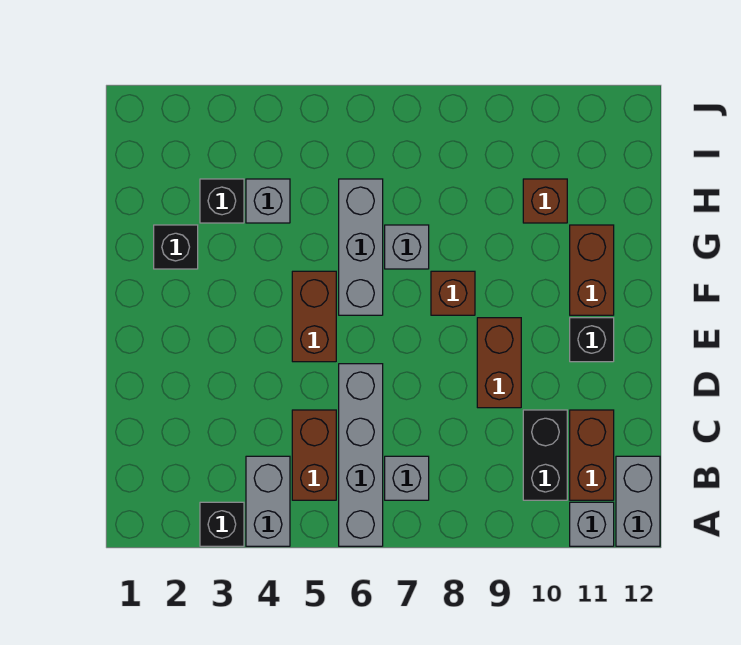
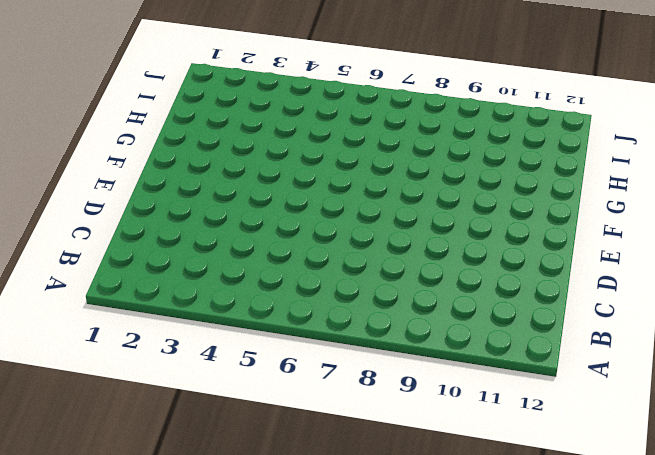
none -> black 1x1 brick [200,502,244,546]
none -> grey 1x2 brick [246,456,290,546]
none -> grey 1x4 brick [339,364,383,546]

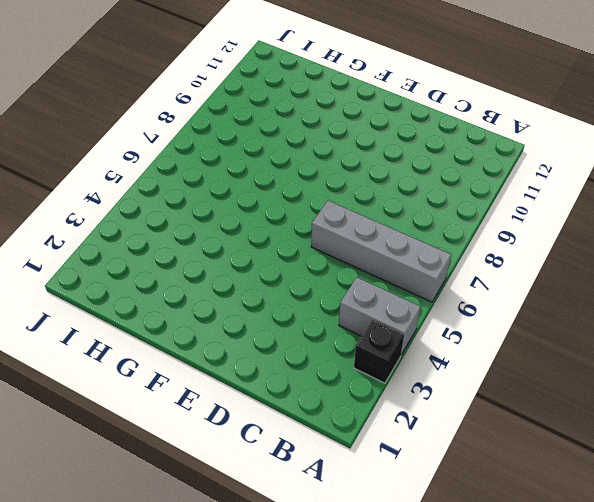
none -> grey 1x1 brick [570,502,614,546]
none -> grey 1x2 brick [616,456,660,546]
none -> brown 1x2 brick [292,410,336,500]

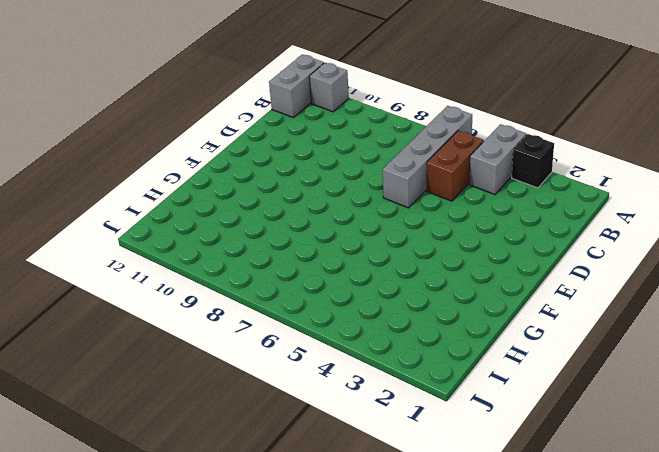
none -> grey 1x1 brick [385,456,429,500]
none -> black 1x2 brick [523,410,567,500]
none -> brown 1x2 brick [570,410,614,500]

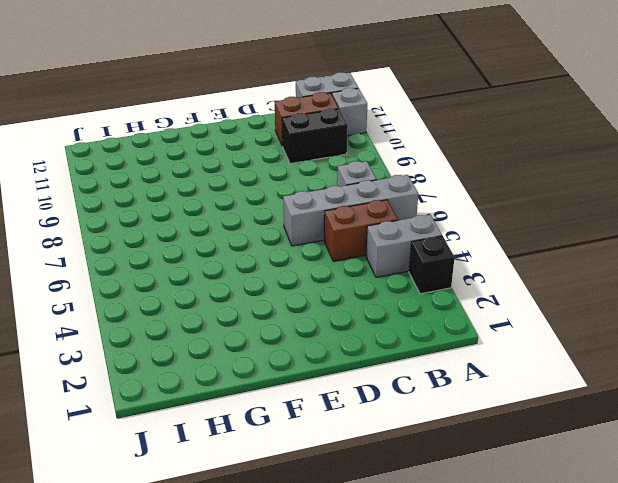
none -> brown 1x2 brick [477,318,521,408]
none -> brown 1x2 brick [292,271,336,362]
none -> black 1x1 brick [570,318,614,362]

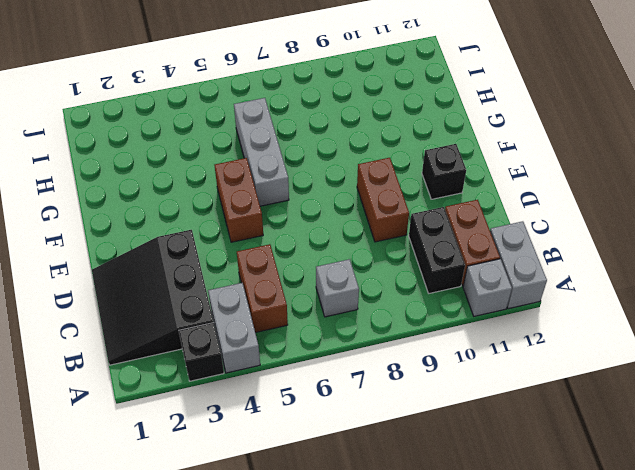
black 3x3 slope [92,230,214,365] -> none
none -> grey 1x4 brick [339,364,383,546]
none -> brown 1x1 brick [431,271,475,315]
none -> brown 1x2 brick [570,225,614,315]

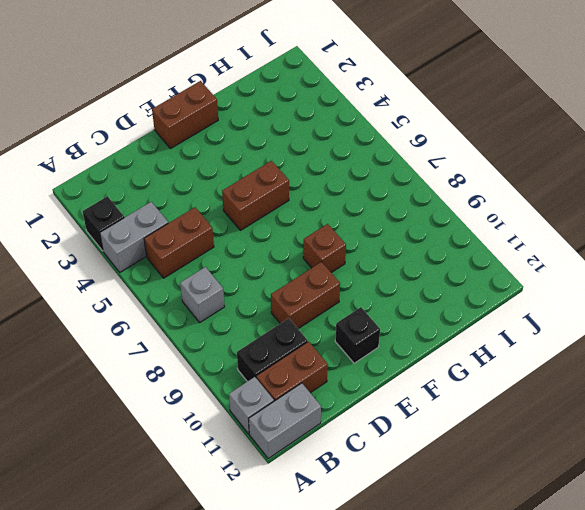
brown 1x2 brick [152,81,218,149] -> brown 1x2 brick moved to [570,225,614,315]
none -> grey 1x4 brick [339,364,383,546]
none -> grey 1x3 brick [339,179,383,315]
none -> black 1x1 brick [154,225,198,269]

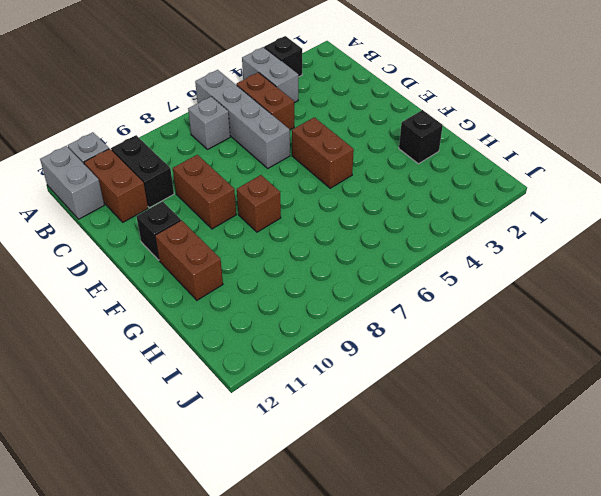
none -> grey 1x3 brick [339,179,383,315]
none -> grey 1x1 brick [385,225,429,269]
none -> black 1x1 brick [200,179,244,223]

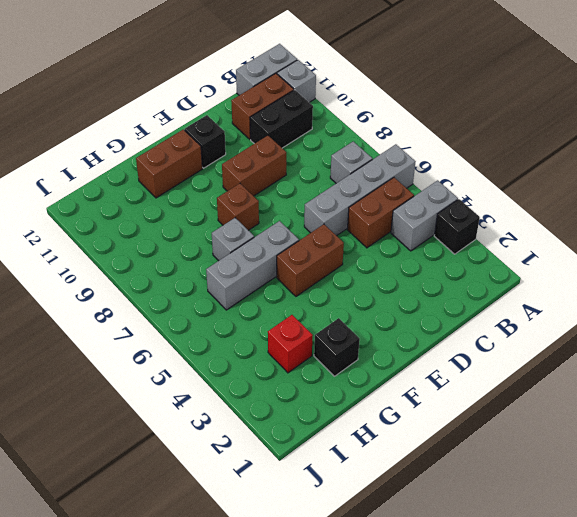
red 1x1 brick [268,315,313,373] -> black 1x1 brick [200,179,244,223]
none -> grey 1x1 brick [246,179,290,223]
none -> brown 1x1 brick [523,179,567,223]

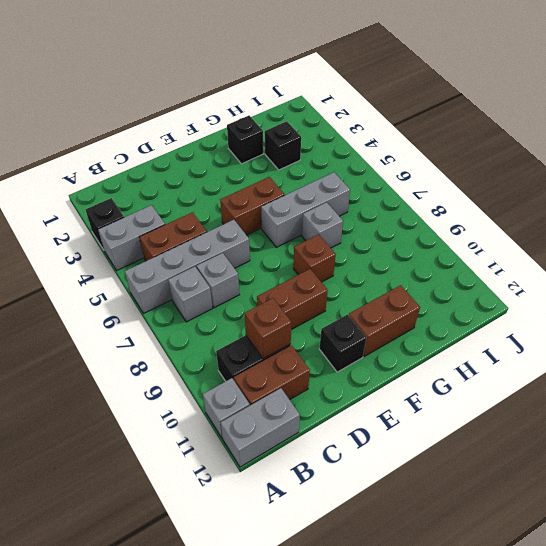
grey 1x1 brick [197,253,239,308] -> grey 1x1 brick moved to [246,179,290,223]
brown 1x1 brick [245,298,291,359] -> brown 1x1 brick moved to [523,179,567,223]

